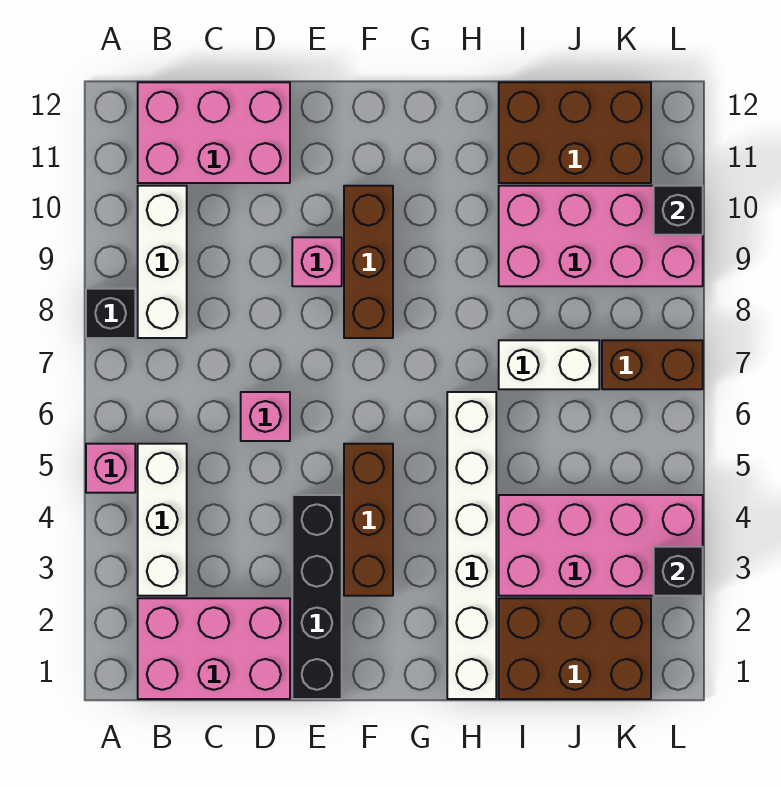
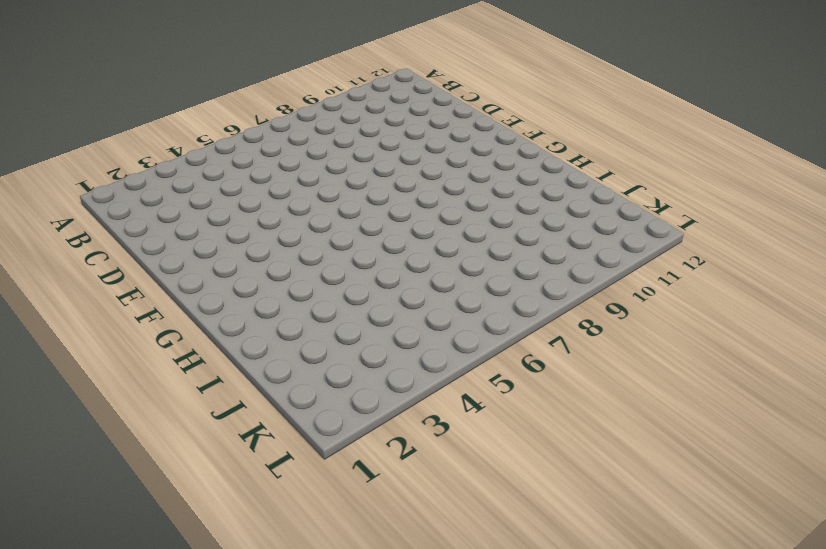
none -> pink 1x1 brick [86,444,135,493]
none -> black 1x1 brick [86,289,135,338]
none -> pink 2x3 brick [138,598,290,699]

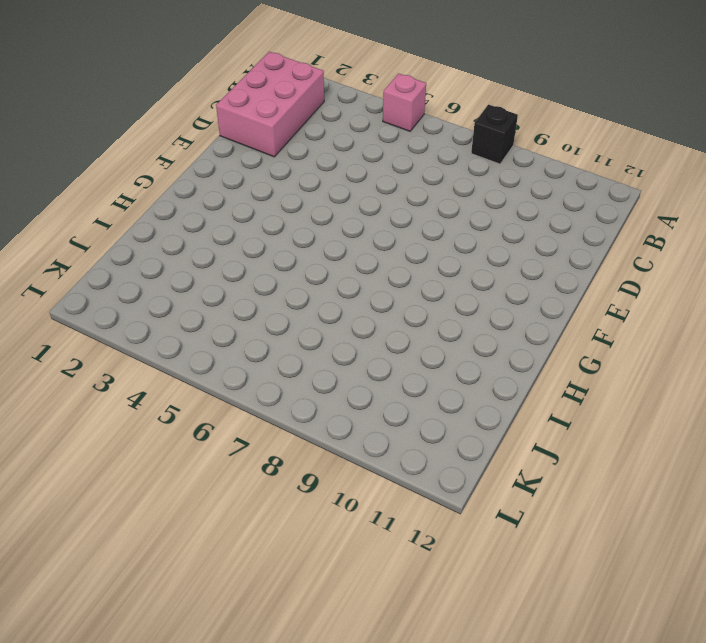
none -> white 1x3 brick [138,444,187,596]
none -> white 1x3 brick [138,186,187,338]
none -> pink 2x3 brick [138,82,290,183]

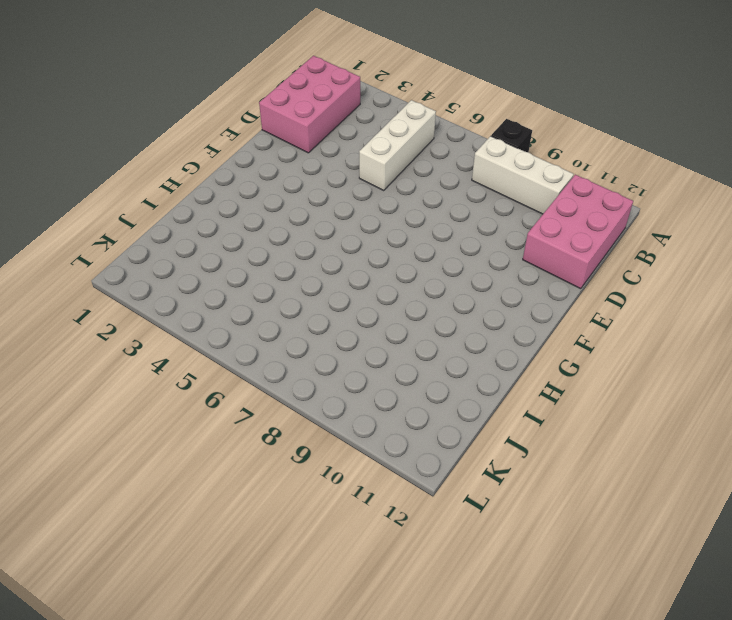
white 1x3 brick [359,100,436,190] -> white 1x3 brick turned to [138,444,187,596]
none -> pink 1x1 brick [86,444,135,493]
none -> pink 1x1 brick [241,392,290,441]
none -> black 1x4 brick [292,495,342,699]

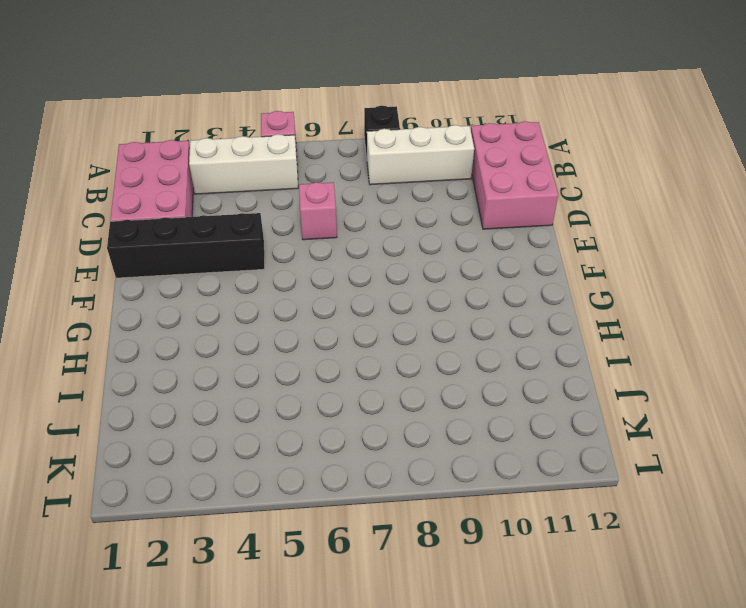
none -> pink 1x1 brick [292,237,342,286]
none -> brown 1x3 brick [344,444,393,596]
none -> brown 1x3 brick [344,186,393,338]

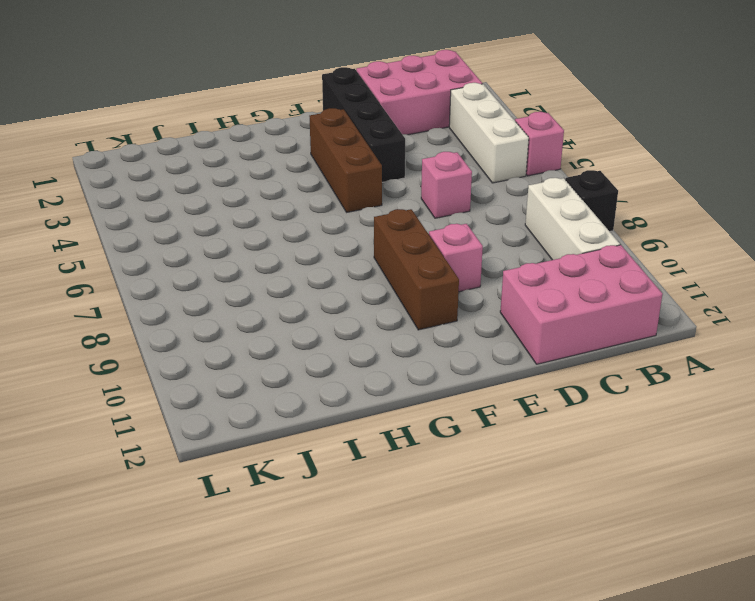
none -> white 1x6 brick [447,392,496,699]
none -> brown 2x3 brick [499,598,651,699]
none -> pink 2x4 brick [499,495,703,596]

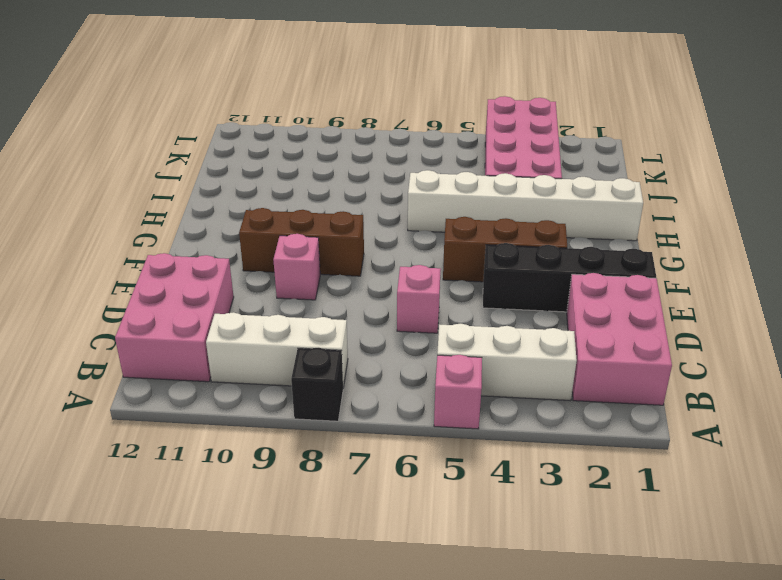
none -> brown 2x3 brick [499,598,651,699]
none -> white 1x2 brick [499,340,599,389]
none -> pink 2x4 brick [499,186,703,286]

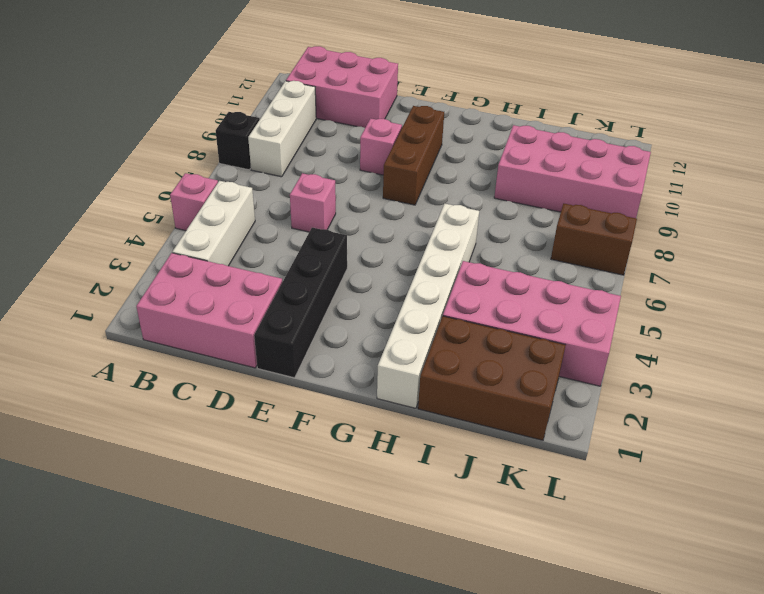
none -> brown 1x3 brick [344,444,393,596]
none -> white 1x2 brick [499,340,599,389]
none -> brown 2x3 brick [499,82,651,183]

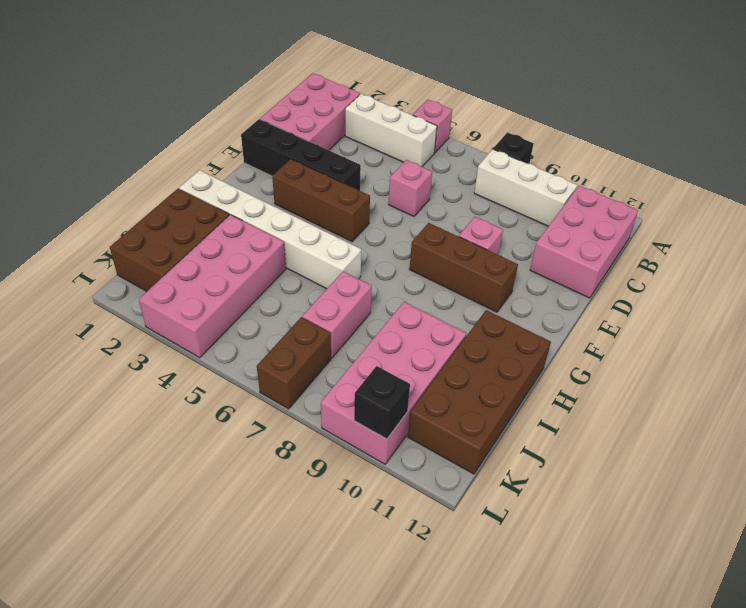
brown 2x4 brick [408,310,551,474] -> brown 2x3 brick [499,82,651,183]
pink 1x2 brick [302,271,372,358] -> white 1x2 brick [499,340,599,389]
none -> black 1x1 brick [654,547,703,596]

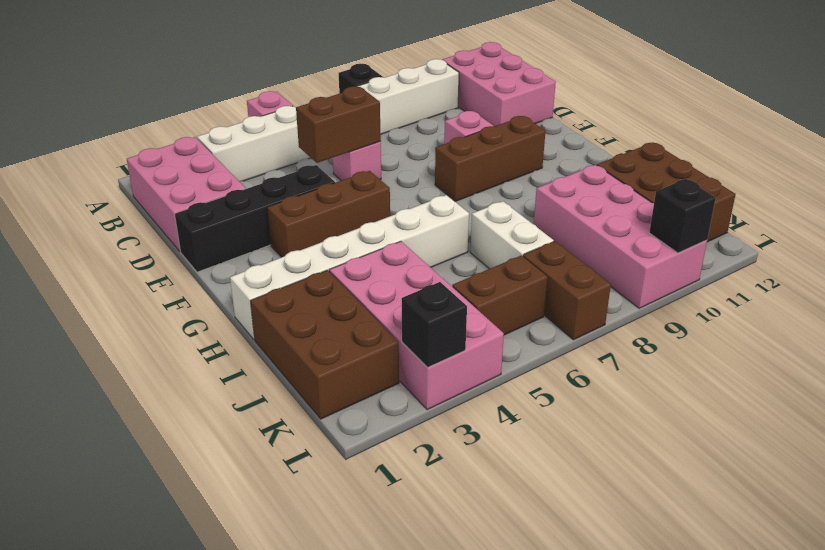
brown 1x2 brick [296,86,381,163] -> none
brown 1x2 brick [452,255,547,335] -> none

